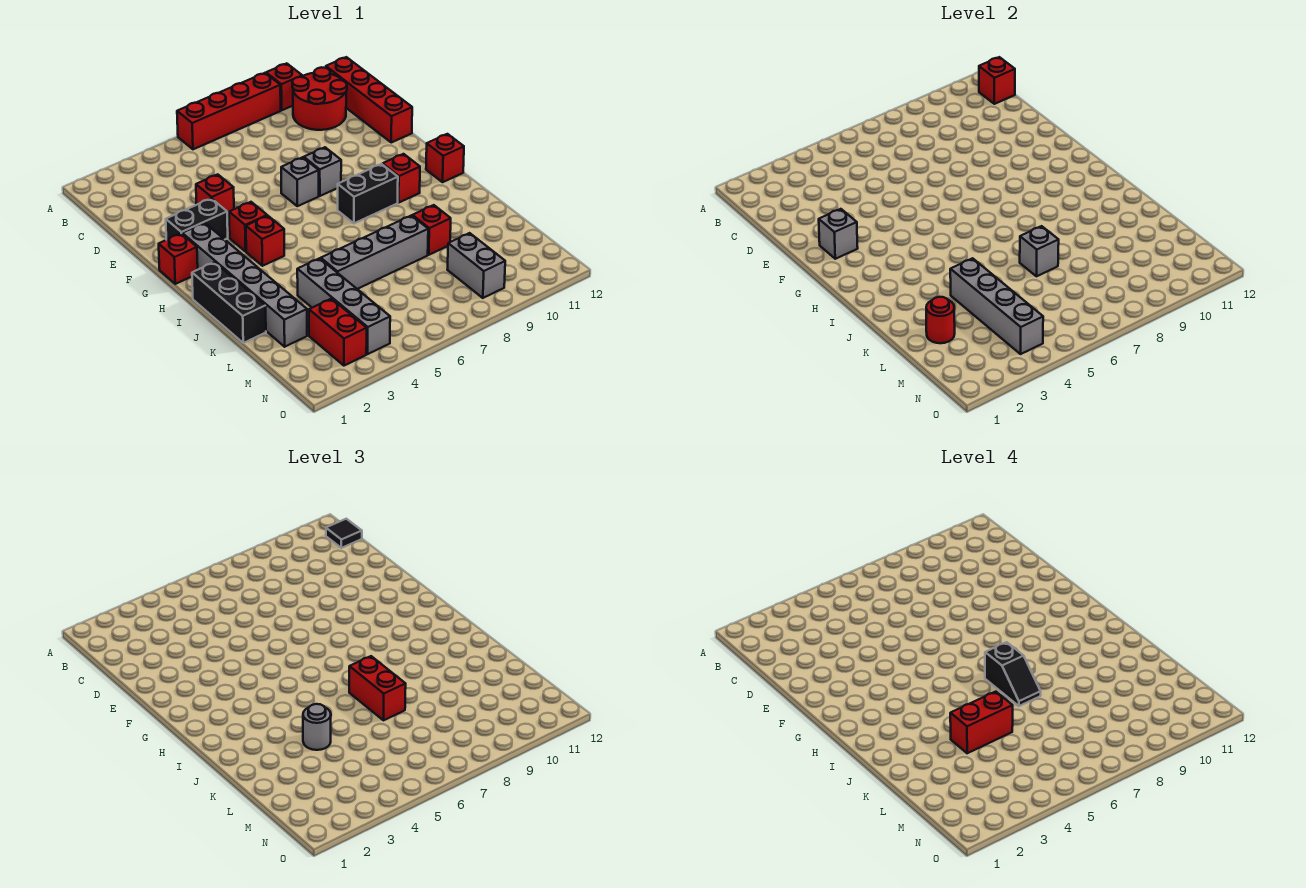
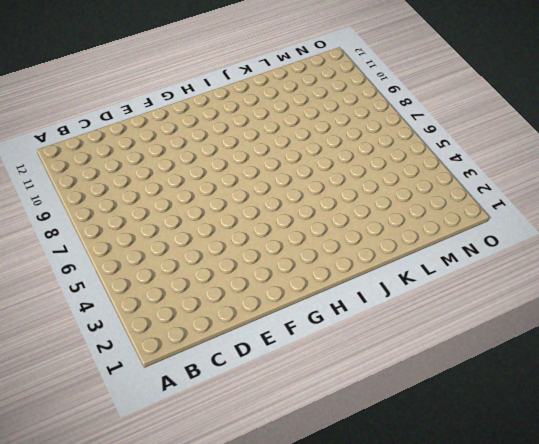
none -> red 1x4 brick [177,73,281,149]
none -> red 1x1 brick [266,63,302,110]
none -> red 2x2 round brick [292,67,347,130]
none -> red 1x4 brick [326,57,412,142]

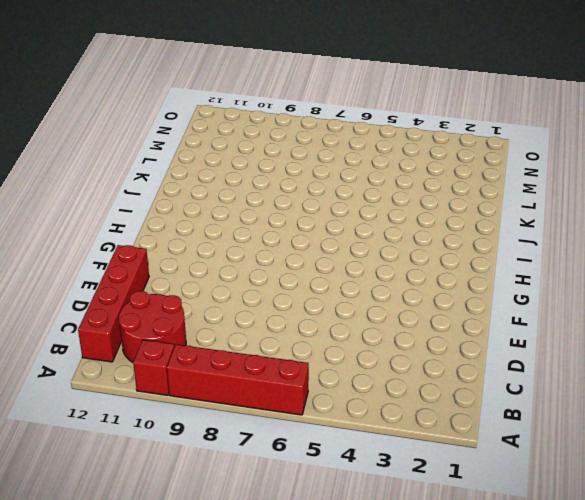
none -> red 1x1 brick [196,174,234,217]
none -> black 1x2 brick [166,198,228,240]
none -> grey 1x1 brick [281,157,319,206]
none -> grey 1x1 brick [304,147,341,196]

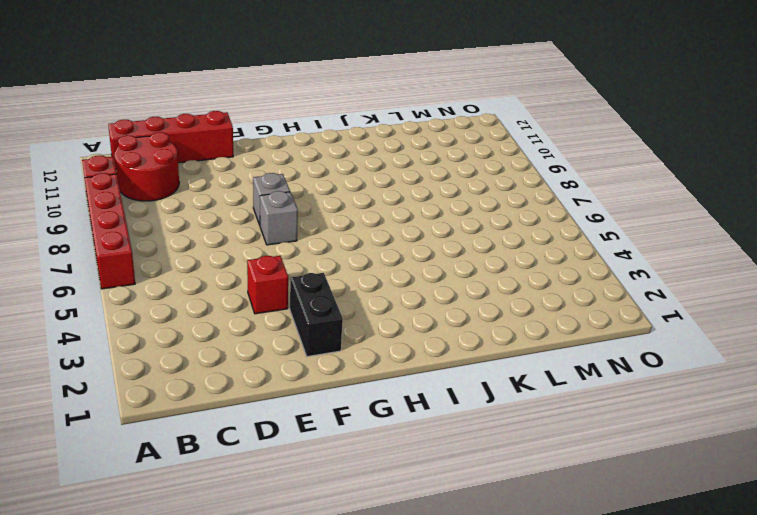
none -> red 1x1 brick [159,234,198,284]
none -> grey 1x6 brick [182,223,307,347]
none -> red 1x1 brick [229,202,267,251]
none -> red 1x1 brick [246,216,284,266]

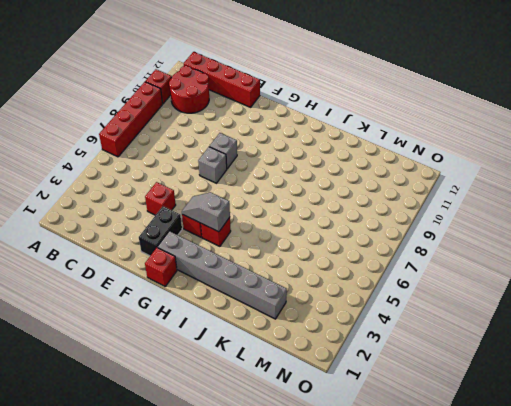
grey 1x2 slope [182,192,230,232] -> none
none -> black 1x2 brick [338,164,398,223]
none -> red 1x1 brick [383,154,420,203]
none -> red 1x1 brick [426,134,464,182]
none -> black 1x3 brick [192,262,266,343]

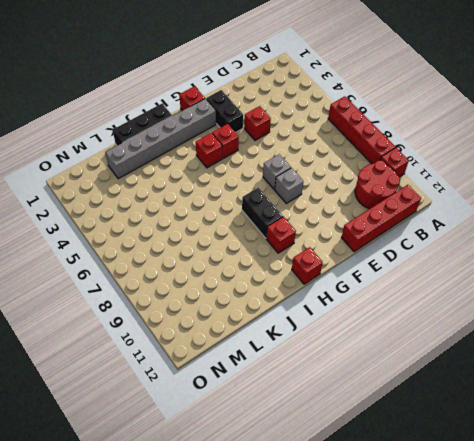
none -> grey 1x4 brick [297,258,390,354]
none -> grey 1x4 brick [321,215,428,289]
none -> red 1x1 brick [412,205,451,255]
none -> red 1x2 brick [309,299,367,366]

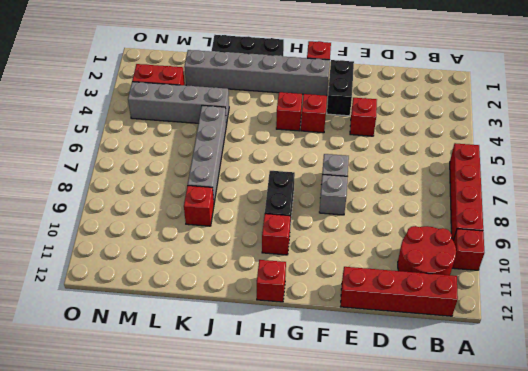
none -> grey 1x2 brick [447,233,505,298]
none -> red 1x1 brick [979,57,1015,104]
none -> grey 1x1 brick [819,209,858,259]
none -> grey 1x4 brick [950,258,1043,354]

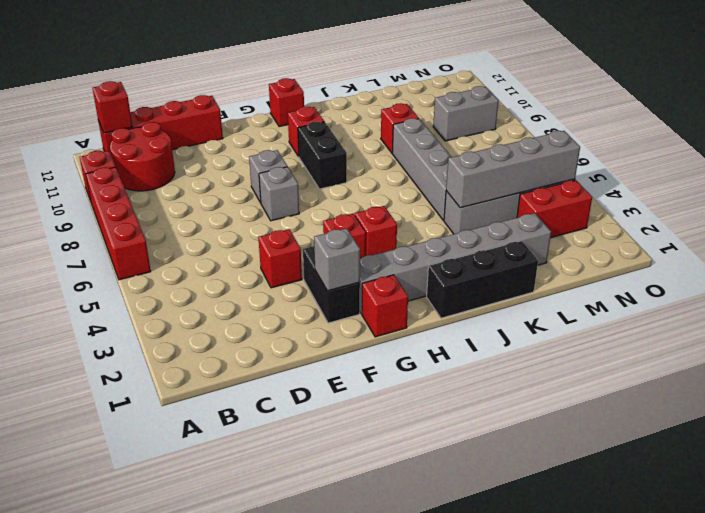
none -> grey 1x1 brick [1020,226,1059,276]
none -> red 1x1 round brick [926,297,955,343]
none -> black 1x1 tile [326,519,362,548]
none -> red 1x2 brick [349,656,406,720]

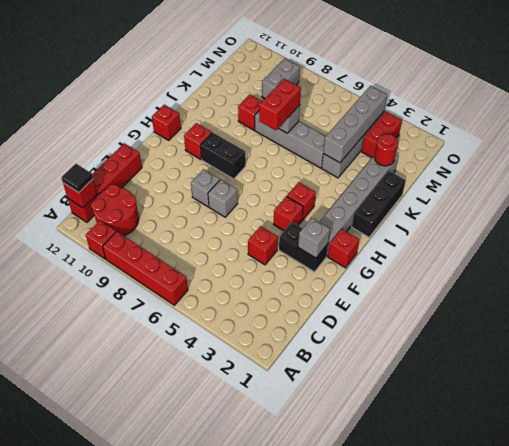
none -> grey 1x1 round brick [303,704,331,750]
none -> black 1x2 slope [985,642,1041,706]
none -> red 1x2 brick [950,692,1013,753]

